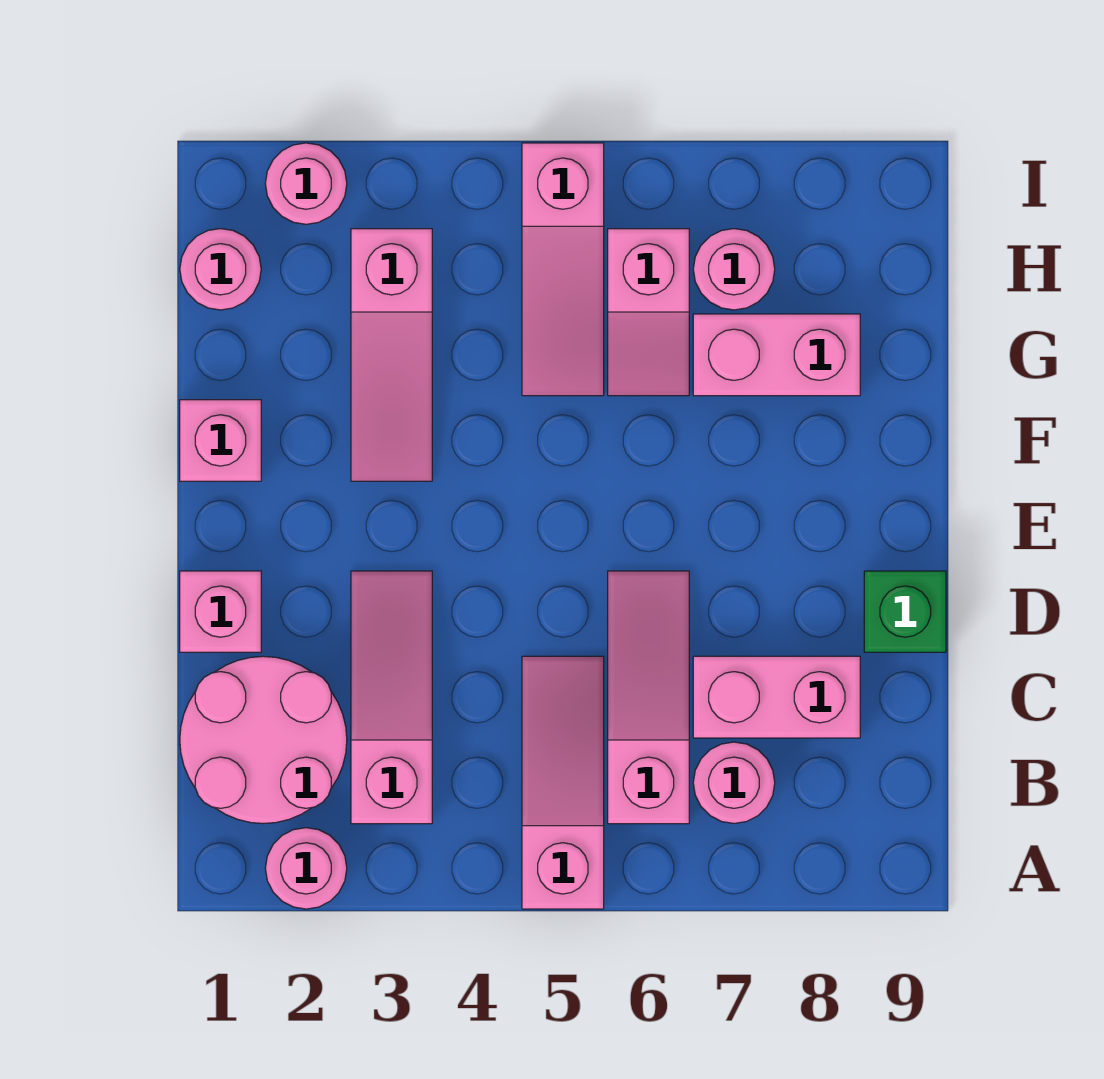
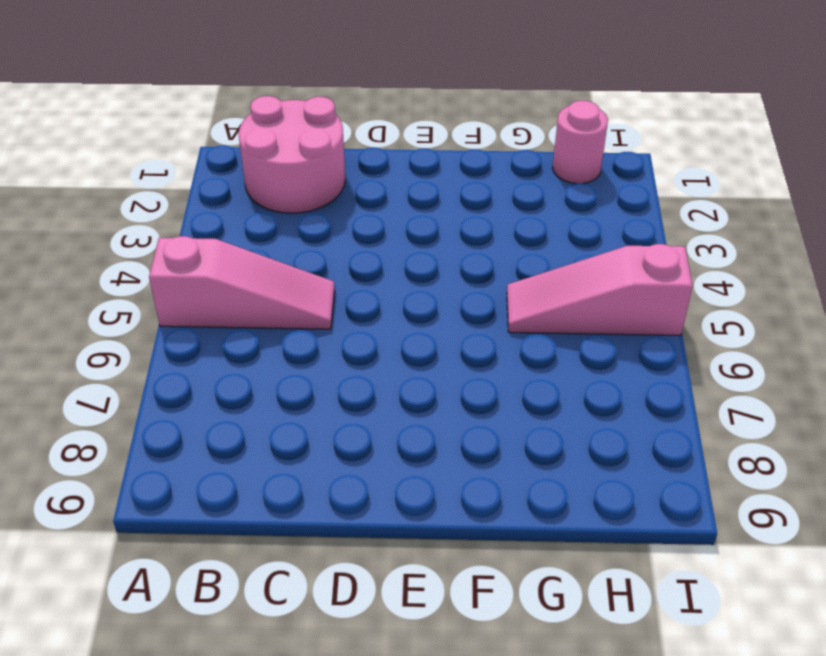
none -> pink 1x1 round brick [265,828,347,909]
none -> pink 1x3 slope [351,571,432,824]
none -> pink 1x3 slope [608,571,689,824]

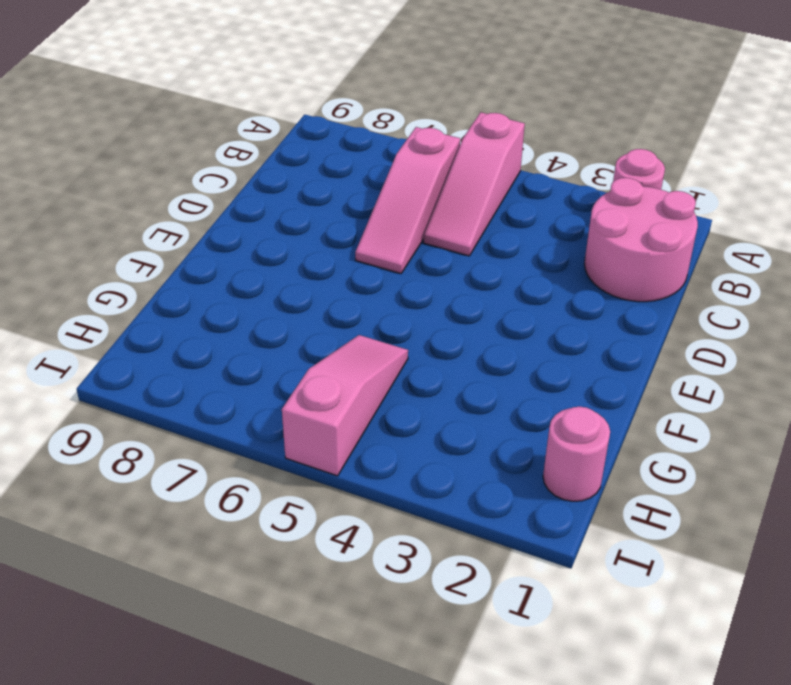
none -> pink 1x3 slope [351,571,432,824]
none -> pink 1x1 round brick [693,742,775,823]
none -> pink 1x2 brick [693,656,860,738]

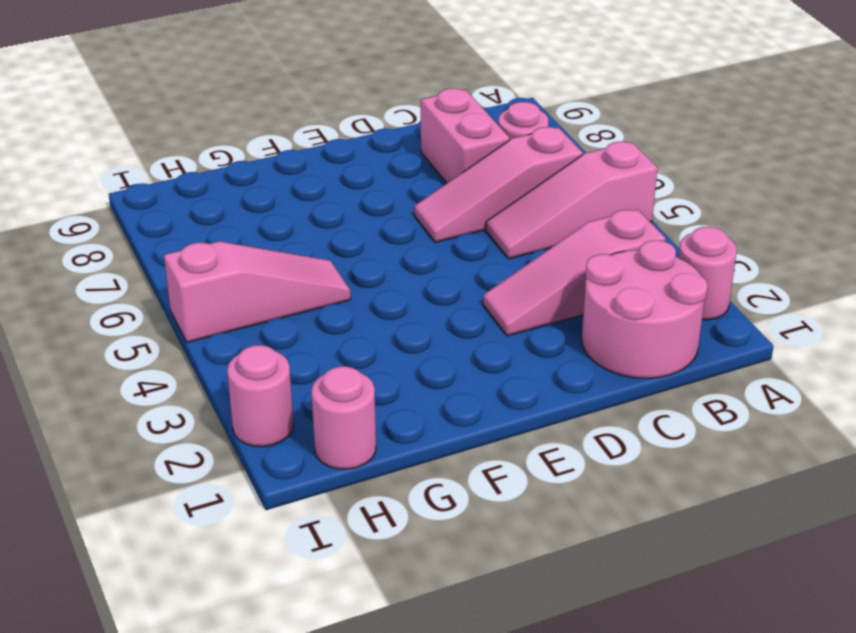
none -> pink 1x1 brick [180,571,261,652]
none -> green 1x1 brick [864,571,946,652]
none -> pink 1x1 brick [180,400,261,481]

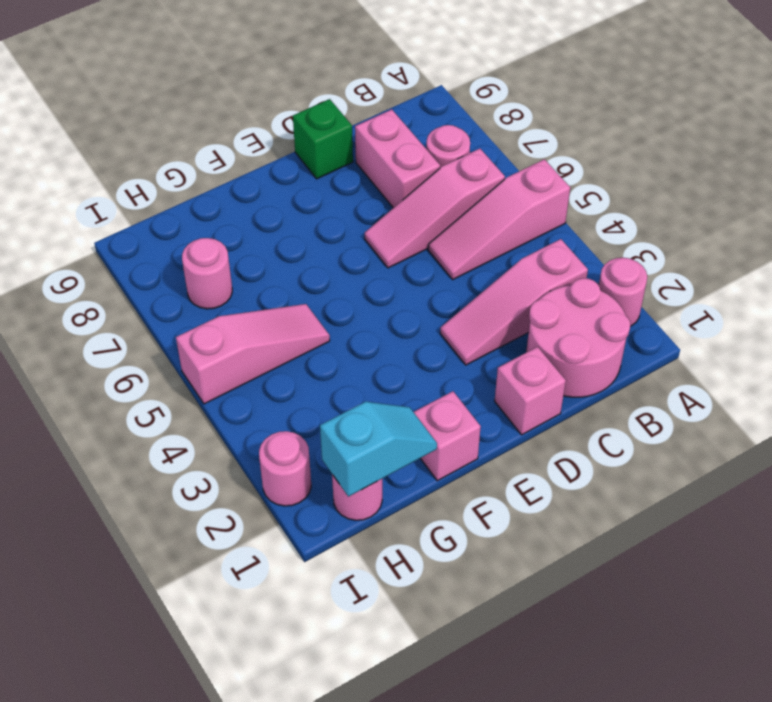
cyan 1x2 slope [320,402,437,497] -> none
none -> pink 1x3 slope [351,229,432,481]
none -> pink 1x2 slope [608,229,689,396]
none -> pink 1x2 brick [693,314,860,396]

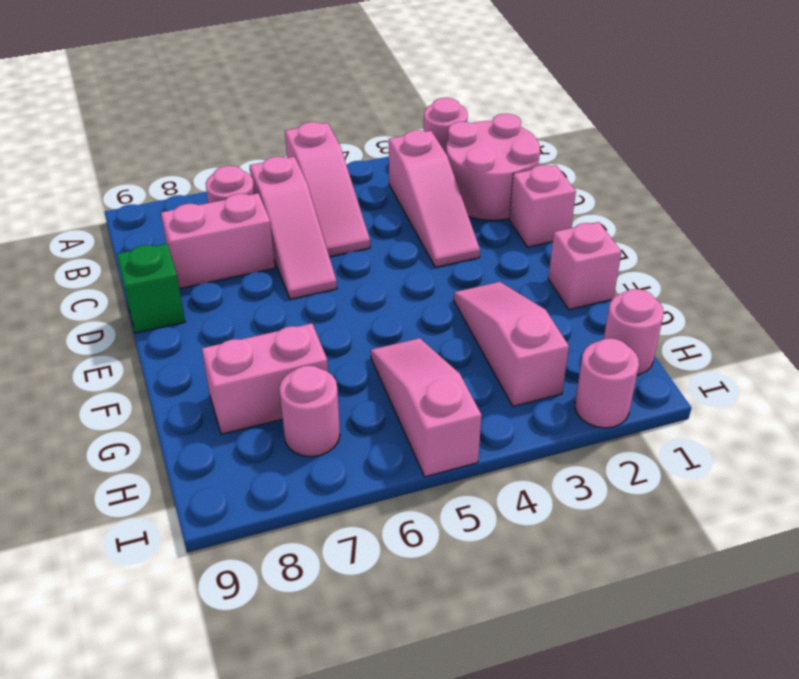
none -> pink 1x2 slope [608,229,689,396]

